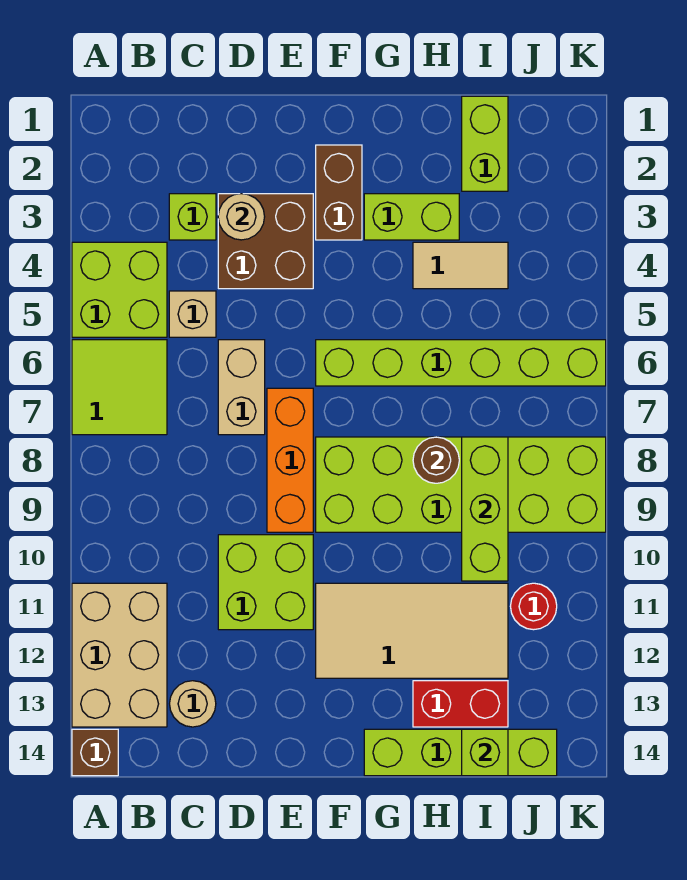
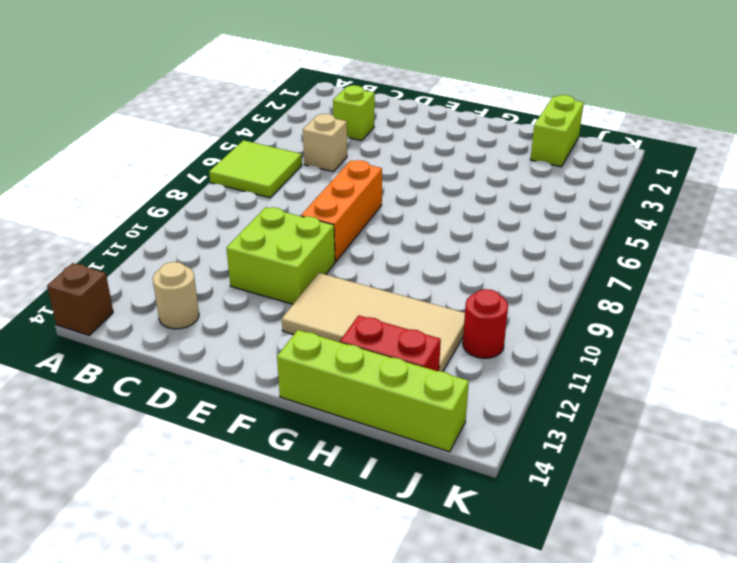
none -> lime 2x2 brick [72,242,167,337]
none -> tan 2x3 brick [72,583,167,727]
none -> brown 2x2 brick [218,194,313,289]

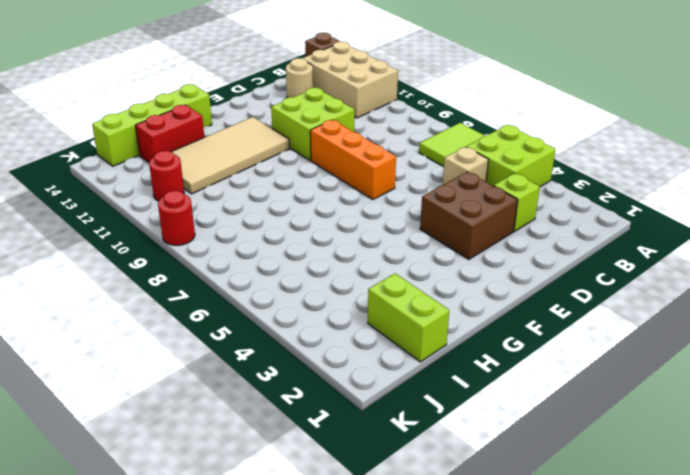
red 1x1 round brick [158,191,195,245] -> lime 2x6 brick [316,437,606,532]
none -> tan 1x2 brick [218,340,265,435]
none -> brown 1x2 brick [316,145,362,240]
none -> lime 1x6 brick [316,340,606,386]

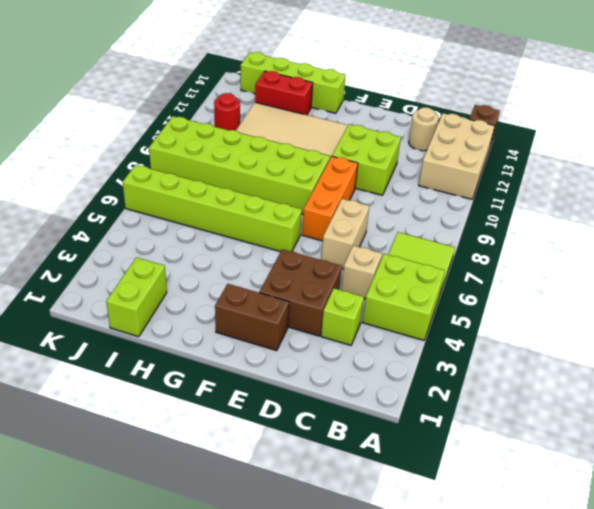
brown 1x2 brick [215,284,289,351] -> brown 1x2 brick turned to [316,145,362,240]
none -> lime 1x2 brick [364,194,459,240]
none -> tan 1x2 tile [413,242,508,289]
none -> tan 1x1 round brick [218,194,265,240]

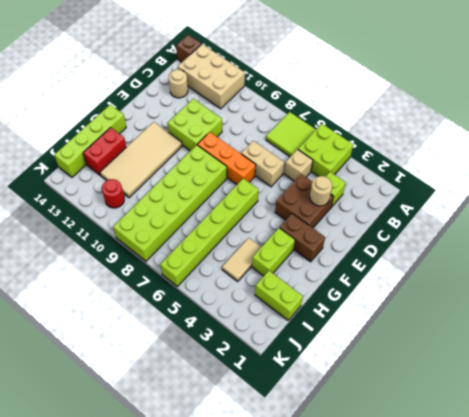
none -> brown 1x1 round brick [413,437,459,483]
none -> lime 1x3 brick [462,437,508,581]
none -> lime 1x1 brick [462,729,508,776]

